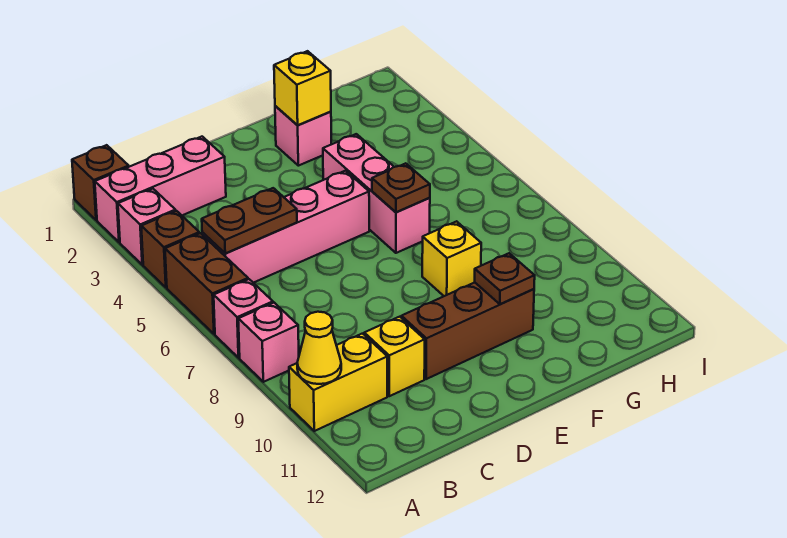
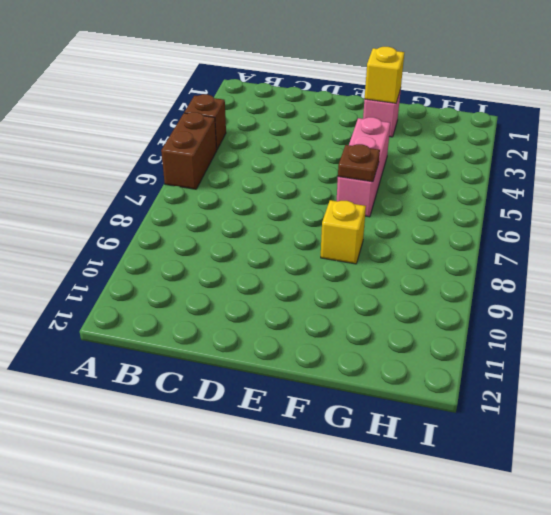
none -> brown 1x1 brick [72,145,129,220]
none -> pink 1x3 brick [95,137,226,242]
none -> pink 1x1 brick [118,189,175,265]

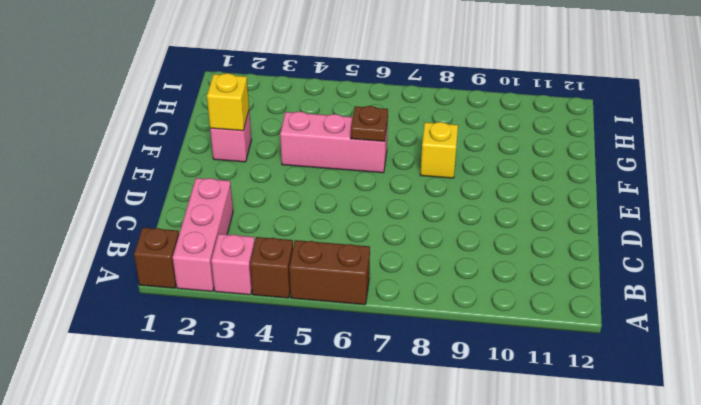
none -> pink 1x1 brick [214,279,273,358]
none -> pink 1x1 brick [238,303,299,382]
none -> yellow 1x2 brick [289,334,387,431]

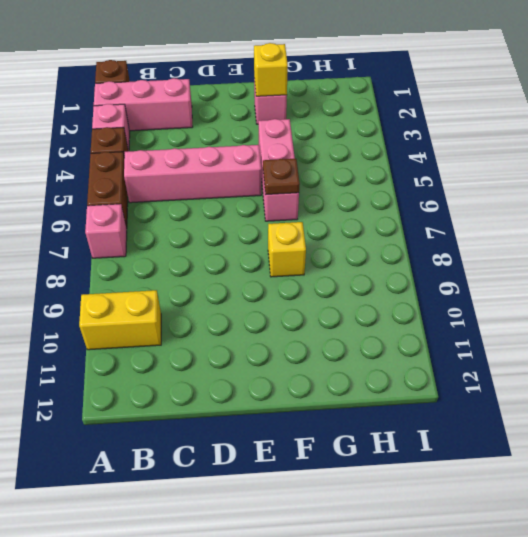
none -> pink 1x1 brick [238,303,299,382]
none -> yellow 1x1 brick [364,317,425,396]
none -> brown 1x3 brick [401,283,534,379]

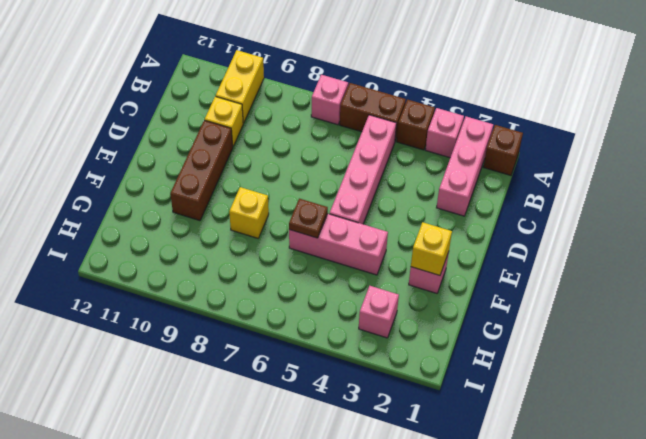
pink 1x1 brick [359,286,399,338] -> pink 1x1 brick moved to [238,303,299,382]
none -> yellow 1x1 cone [297,312,341,384]
none -> brown 1x2 plate [202,188,297,254]
none -> brown 1x1 plate [475,253,535,304]

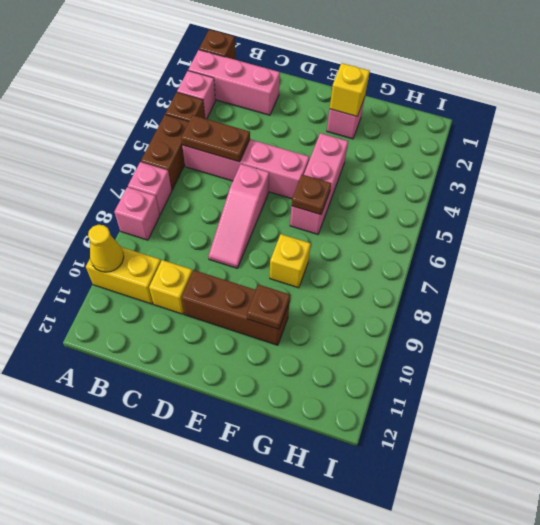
pink 1x3 slope [208,164,269,268] -> none

